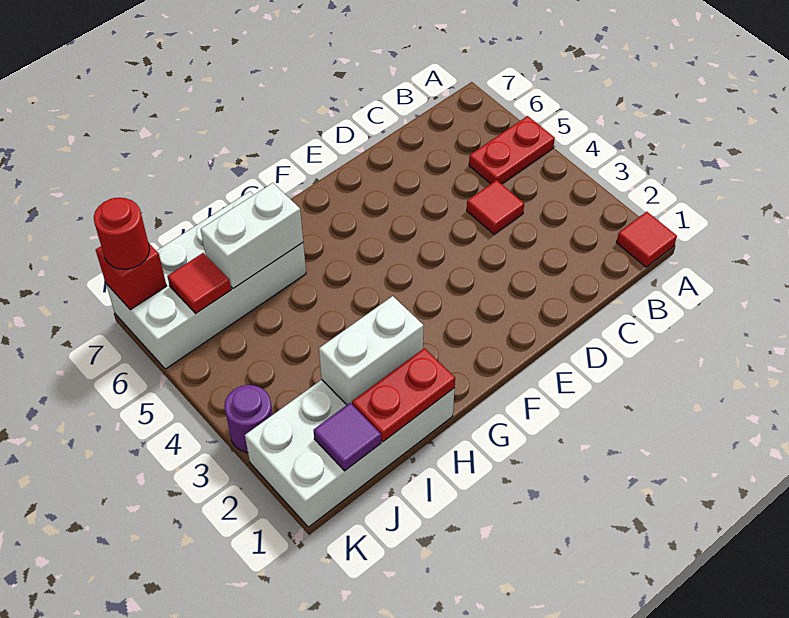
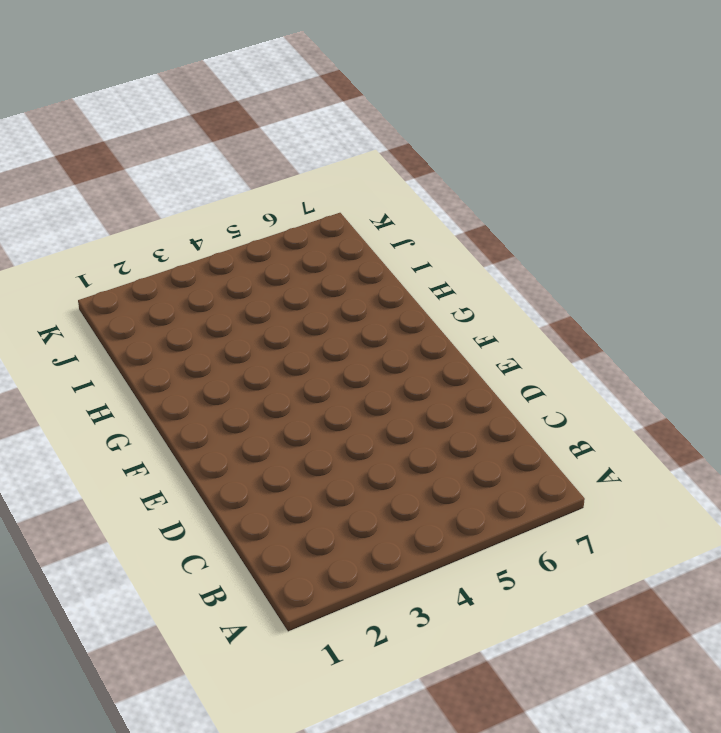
none -> red 1x1 tile [616,212,677,267]
none -> red 1x2 plate [469,116,555,184]
none -> red 1x1 tile [467,180,524,234]

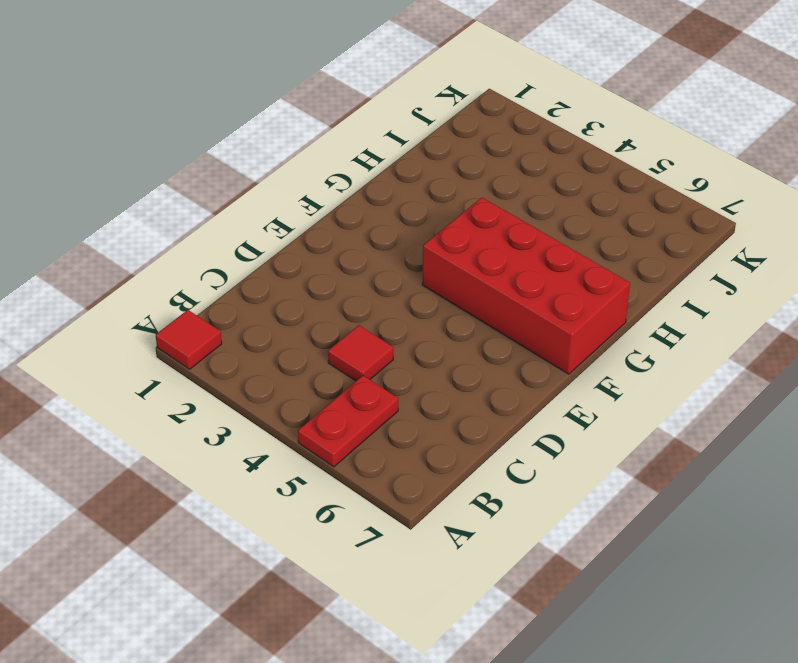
red 2x4 brick [422,198,630,374] -> none
none -> white 2x4 brick [245,380,455,527]
none -> white 2x4 brick [106,191,306,369]
none -> purple 1x1 round brick [224,385,273,453]

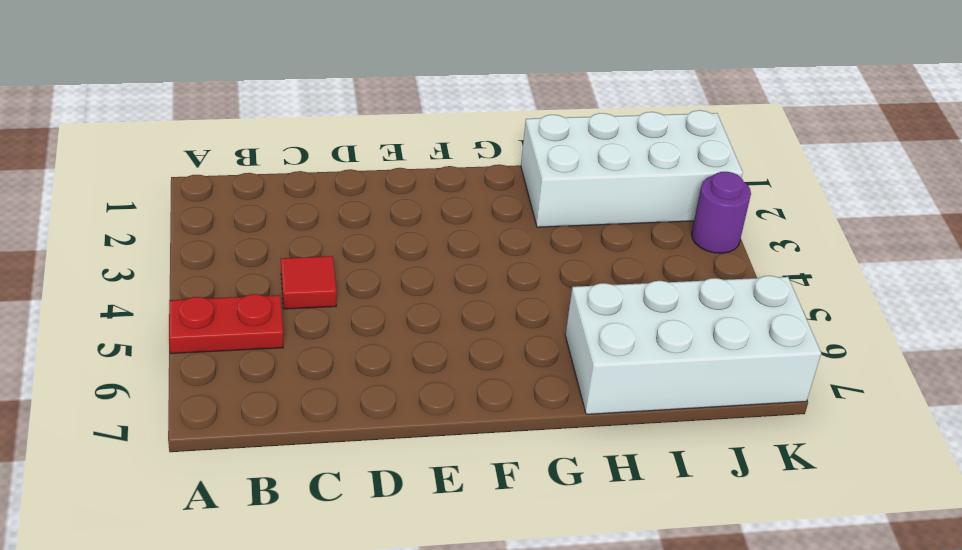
none -> red 1x1 tile [616,212,677,267]
none -> red 1x2 plate [352,348,455,442]
none -> white 1x2 brick [319,296,424,405]

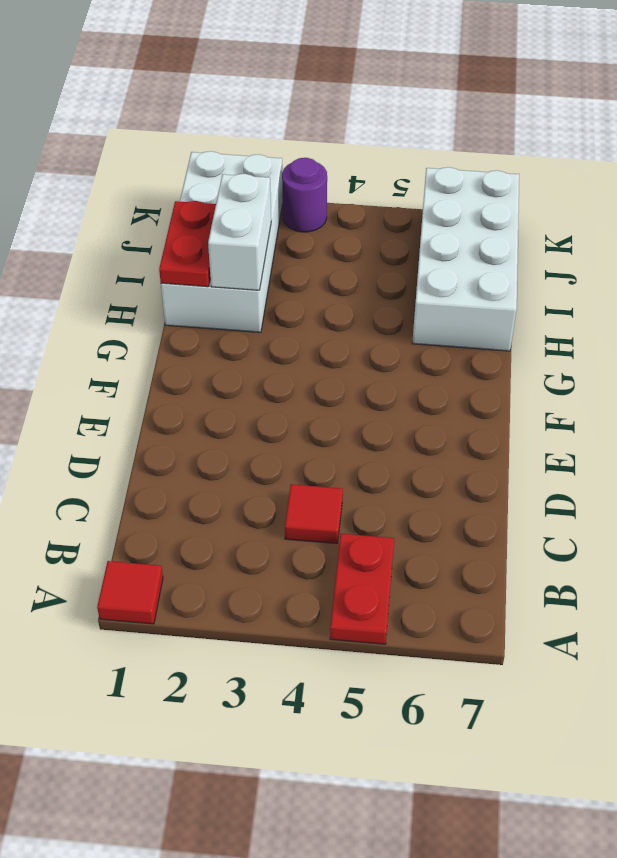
none -> white 1x2 brick [201,183,303,289]
none -> purple 1x1 tile [314,403,381,471]
none -> red 1x1 tile [167,253,231,313]

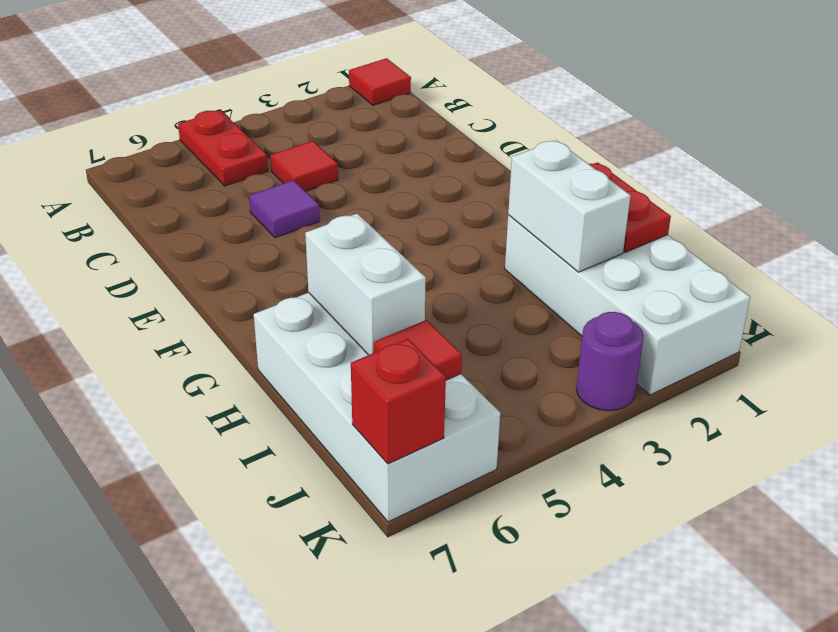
purple 1x1 tile [249,180,320,238] -> purple 1x1 tile moved to [314,403,381,471]
none -> red 1x1 round brick [94,198,150,269]

